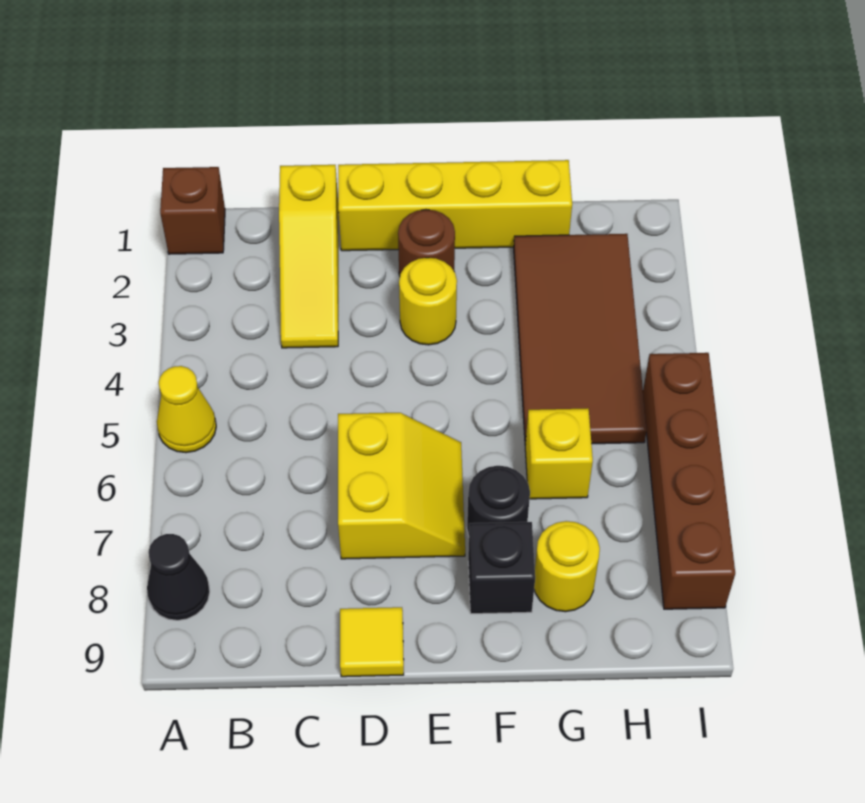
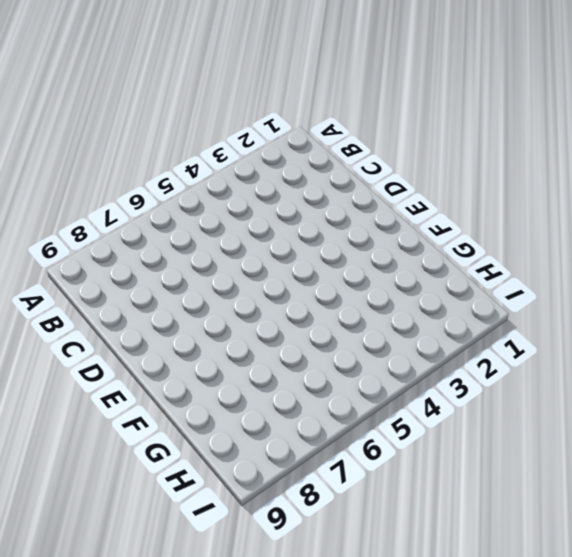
none -> brown 1x1 brick [160,167,225,254]
none -> yellow 1x1 cone [157,366,216,453]
none -> black 1x1 cone [147,534,210,620]

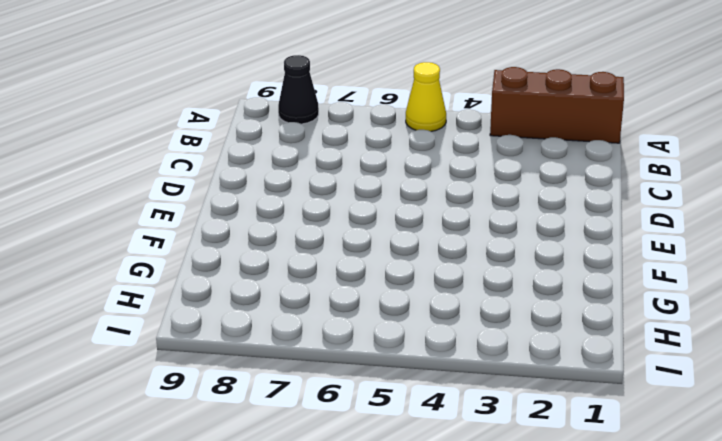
brown 1x3 brick [490,67,624,143] -> brown 1x1 brick [160,167,225,254]
none -> yellow 1x3 slope [279,165,339,348]
none -> yellow 1x4 brick [338,160,572,251]
none -> yellow 2x2 slope [338,413,465,559]

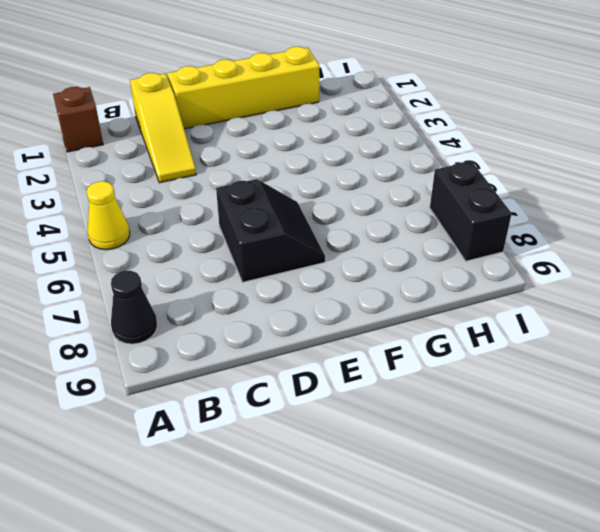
black 2x2 slope [216,179,325,282] -> yellow 2x2 slope [338,413,465,559]
black 1x2 brick [430,161,512,261] -> brown 1x4 brick [643,353,735,609]
none -> yellow 1x1 tile [340,607,404,677]
none -> brown 1x1 round brick [398,210,455,276]
none -> yellow 1x1 round brick [399,258,457,345]

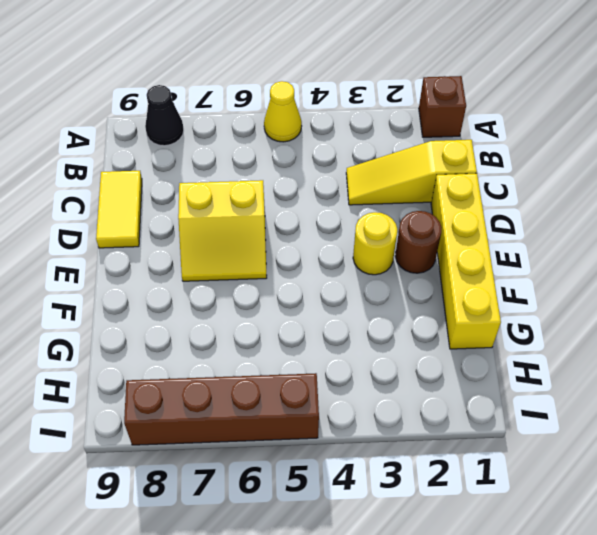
yellow 1x2 tile [96,171,142,248] -> yellow 1x1 tile [340,607,404,677]
none -> black 1x1 round brick [467,466,530,536]
none -> black 1x1 brick [468,522,535,614]
none -> brown 2x4 tile [514,234,647,445]

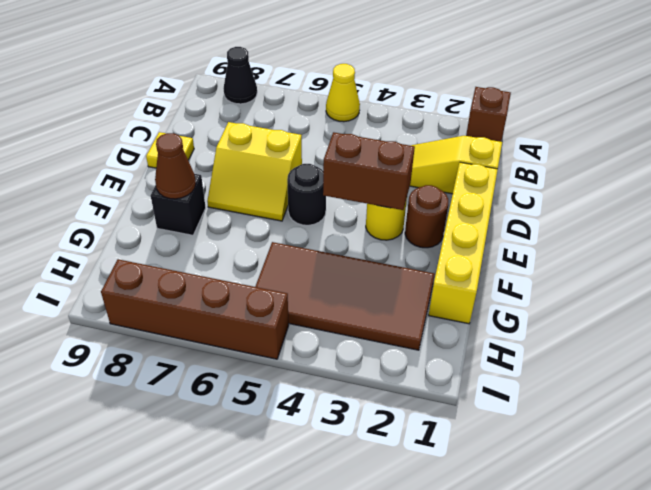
brown 1x2 brick [323,132,415,210] -> none
black 1x1 round brick [287,164,326,225] -> black 1x1 round brick moved to [467,466,530,536]
brown 1x1 cone [155,133,196,199] -> none
none -> yellow 1x1 brick [525,408,593,499]
none -> yellow 1x1 round brick [534,521,600,612]

